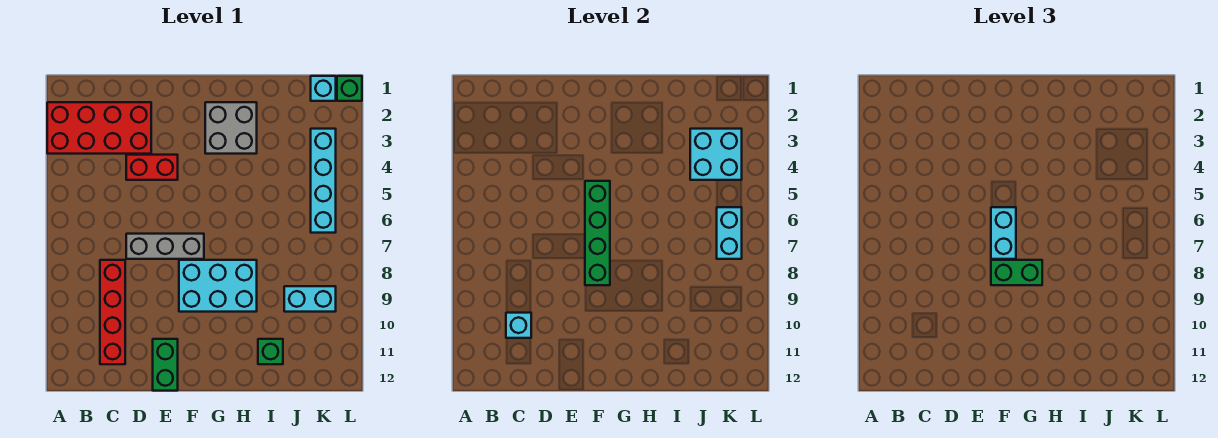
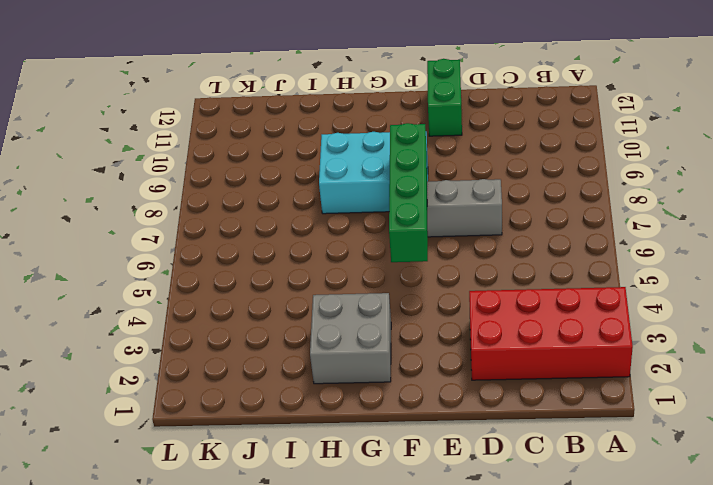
none -> red 1x4 brick [100,260,125,364]
none -> red 1x2 brick [126,155,178,180]
none -> green 1x1 brick [258,339,283,364]

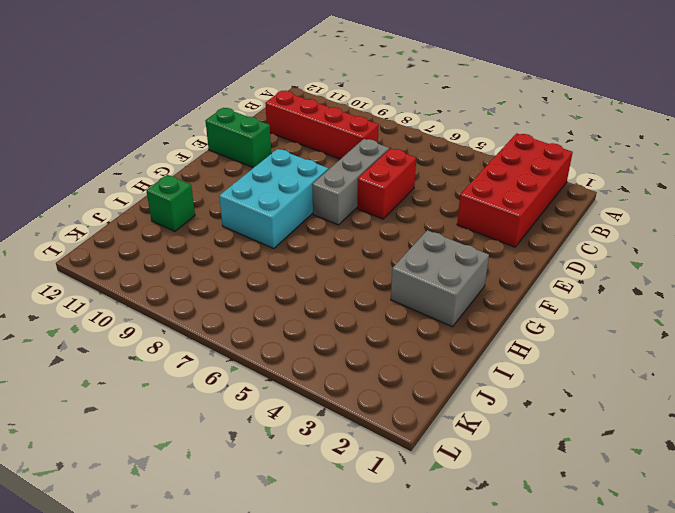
red 1x2 brick [357,148,416,219] -> red 1x2 brick moved to [126,155,178,180]
none -> cyan 1x2 brick [284,286,336,312]
none -> cyan 1x1 brick [311,76,336,101]
none -> cyan 1x4 brick [311,129,336,233]

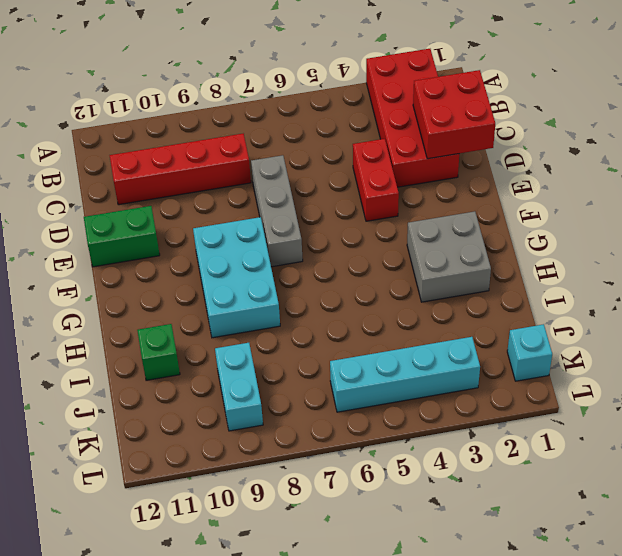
red 2x2 brick [413,70,495,159] -> none
none -> green 1x1 brick [337,76,362,101]
none -> cyan 1x1 brick [506,313,531,338]
none -> green 1x4 brick [585,181,610,285]

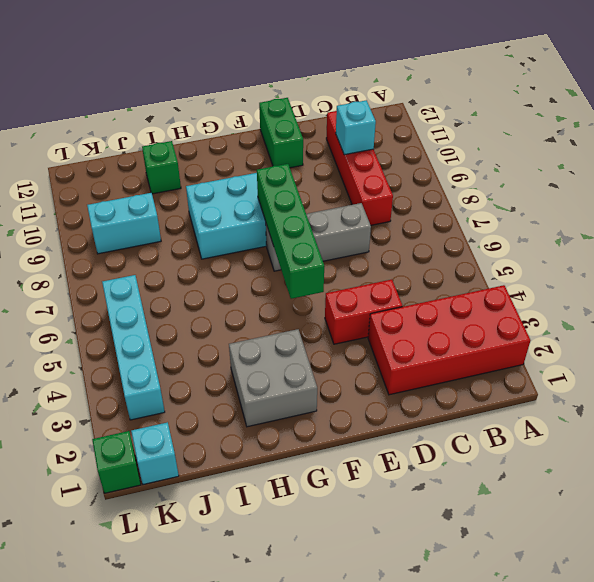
none -> cyan 2x2 brick [690,129,742,180]
none -> cyan 1x2 brick [717,207,742,259]
none -> cyan 1x2 brick [991,207,1016,259]

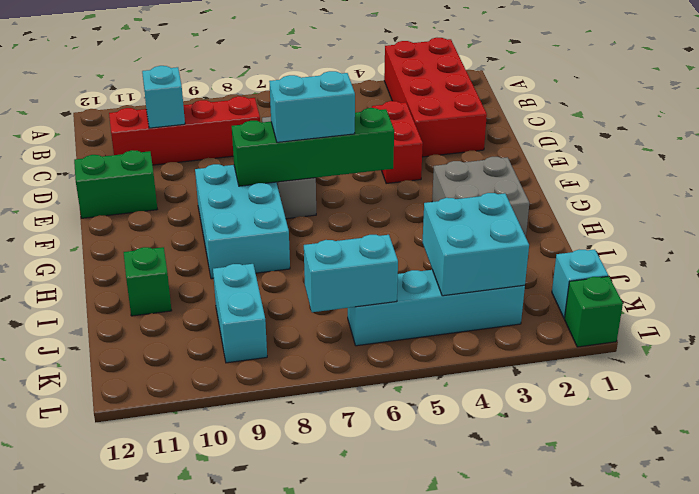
none -> green 1x2 brick [991,260,1042,285]

